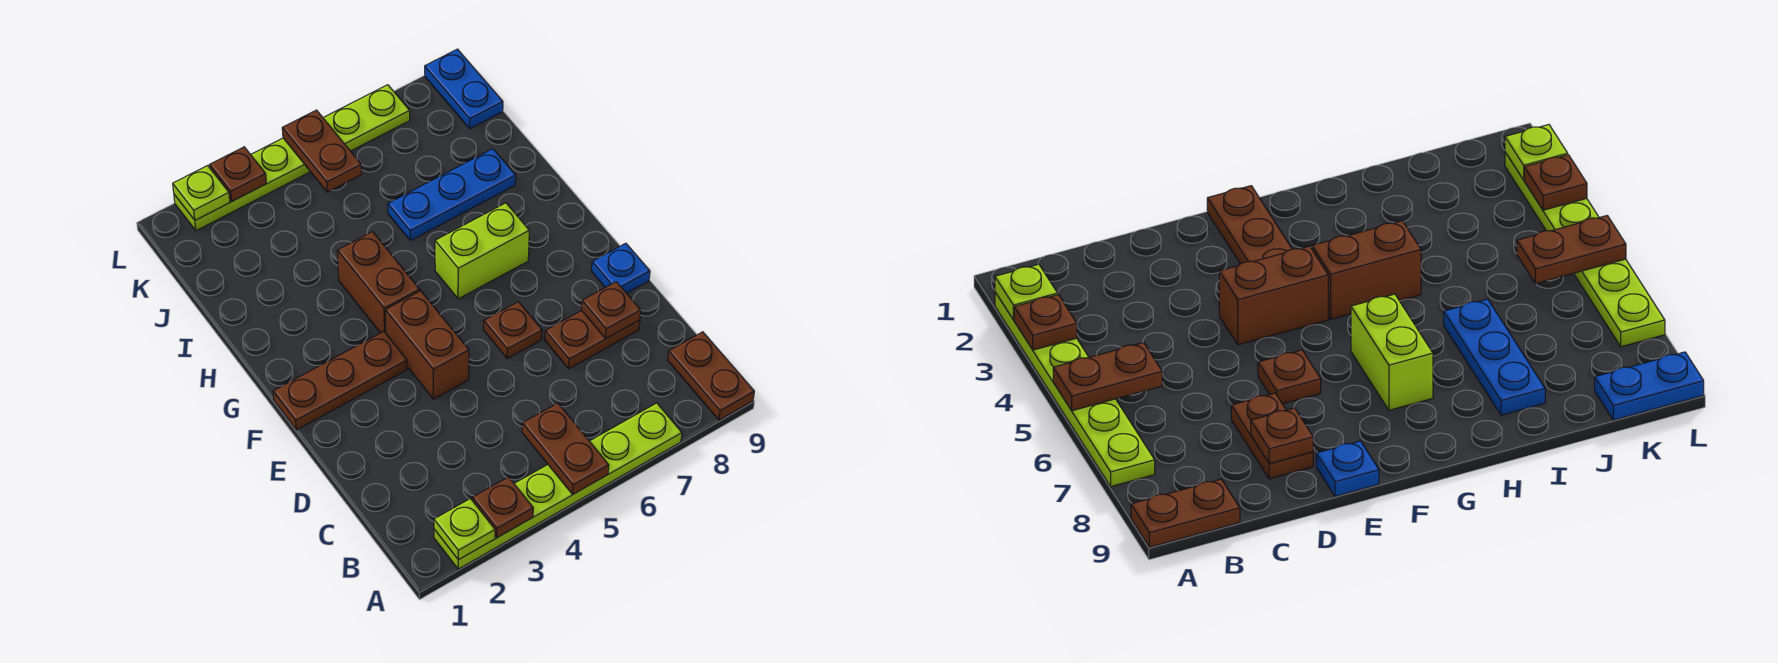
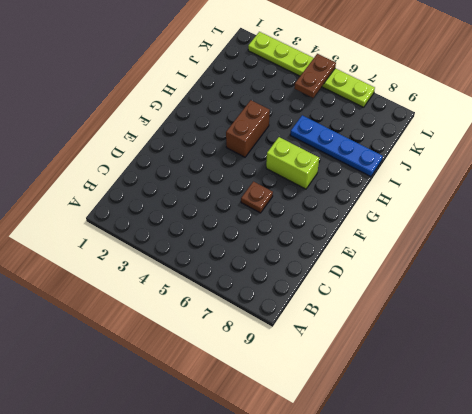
blue 1x4 plate [290,115,383,177] -> blue 1x3 plate [388,149,516,241]
none -> lime 1x6 plate [434,403,682,569]
none -> brown 1x2 plate [668,332,754,420]
none -> brown 1x2 plate [545,311,640,369]

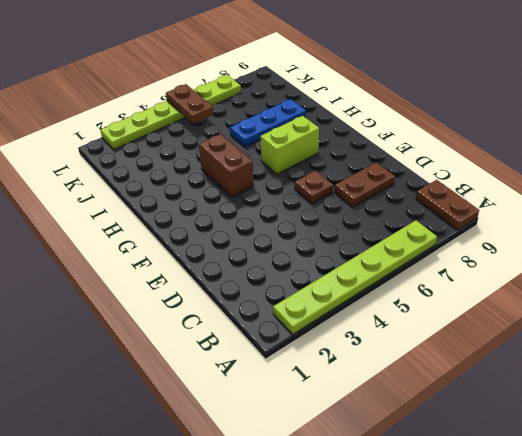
none -> brown 1x2 brick [385,291,469,399]
none -> blue 1x1 plate [592,243,650,293]
none -> brown 1x3 plate [273,331,407,430]

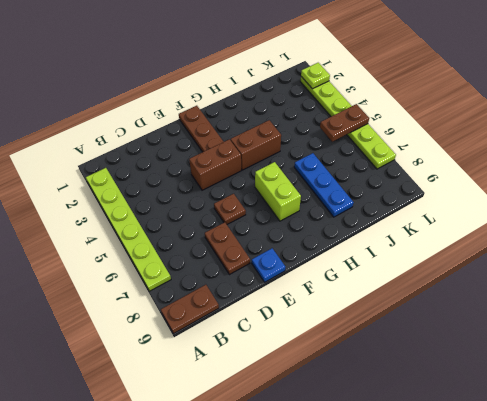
none -> blue 1x2 plate [425,49,503,129]
none -> lime 1x1 plate [434,499,495,560]
none -> brown 1x1 plate [472,477,533,538]

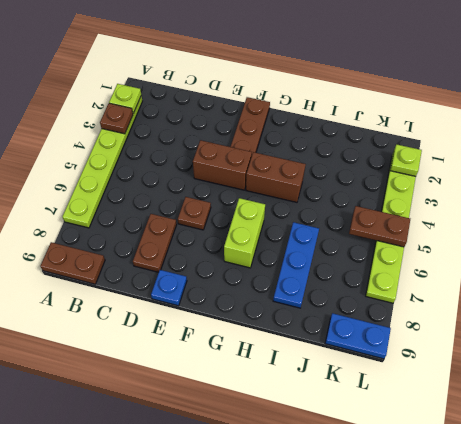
none -> brown 1x2 plate [522,403,609,495]
none -> brown 1x1 plate [581,282,641,338]
none -> brown 1x1 plate [210,147,266,201]

